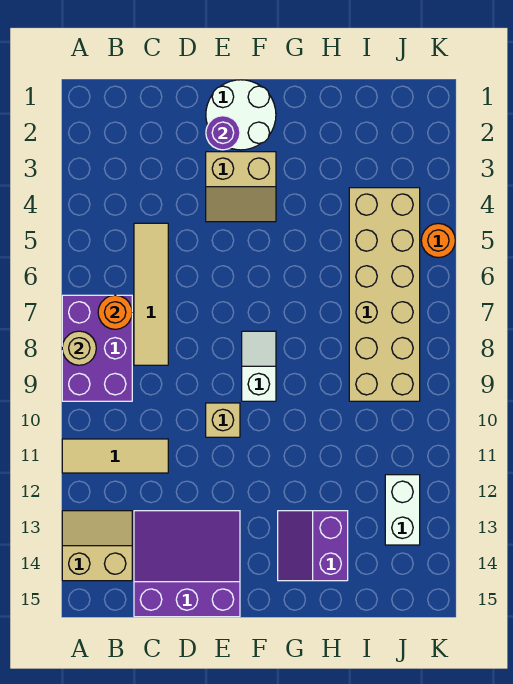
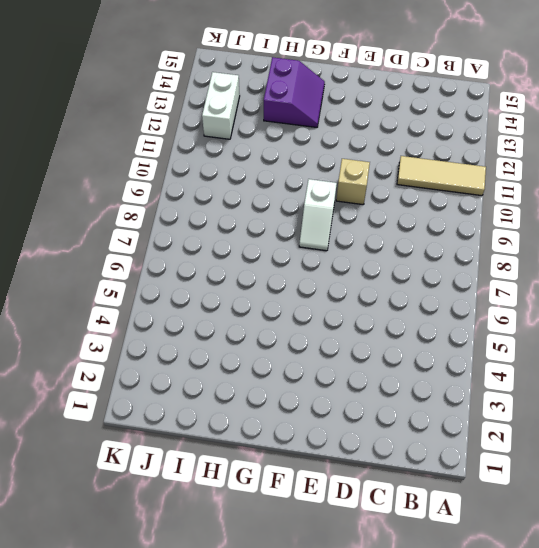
none -> purple 2x3 brick [62,295,132,401]
none -> tan 2x2 slope [62,511,132,581]
none -> tan 1x4 tile [134,223,168,365]

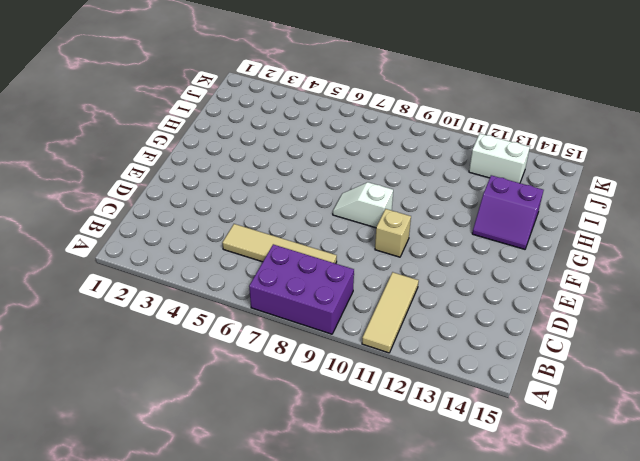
none -> tan 2x2 slope [62,511,132,581]
none -> purple 3x3 slope [134,511,240,617]
none -> white 2x2 round brick [206,80,276,150]

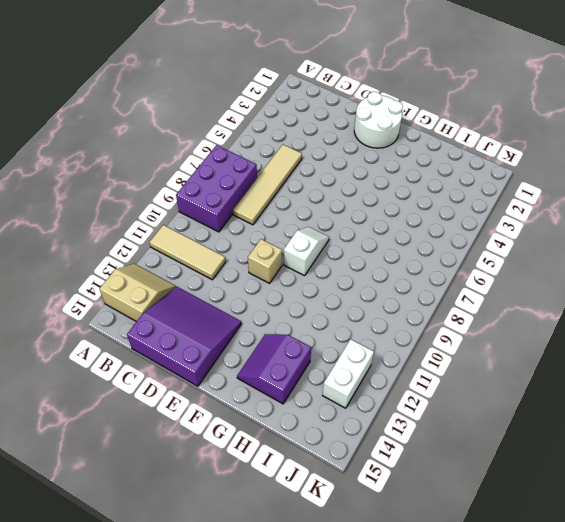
none -> tan 2x2 slope [206,152,276,222]
none -> tan 2x6 brick [349,188,420,401]
none -> orange 1x1 round brick [421,223,455,258]

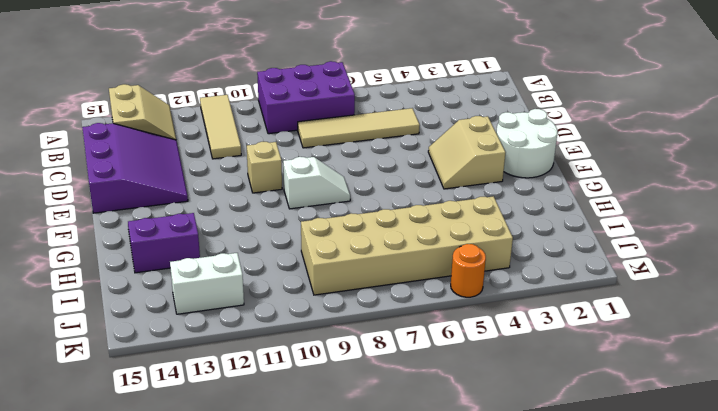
none -> tan 1x1 round brick [62,331,96,365]
none -> orange 1x1 round brick [98,295,132,329]
none -> purple 1x1 round brick [206,116,240,150]

